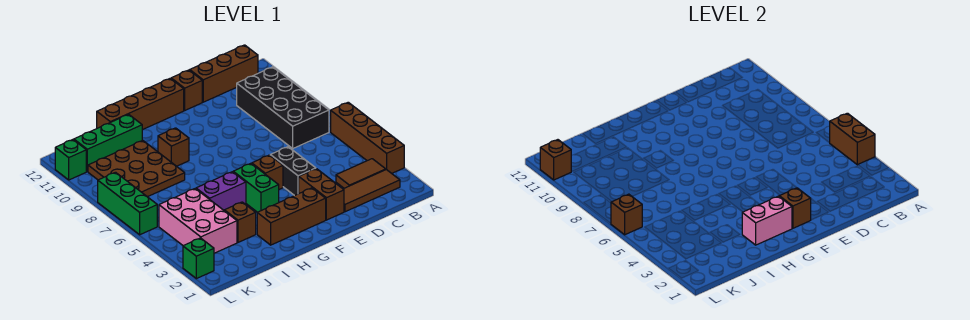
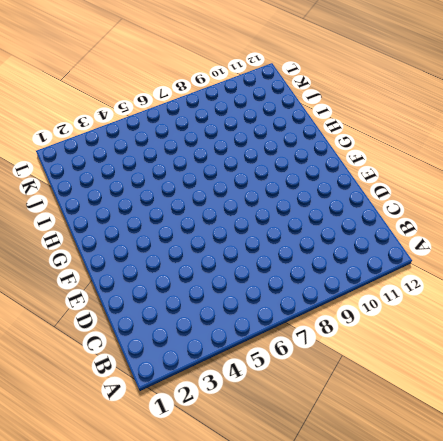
none -> brown 1x4 brick [331,102,404,173]
none -> brown 1x3 tile [344,170,400,212]
none -> brown 1x2 tile [336,159,386,188]

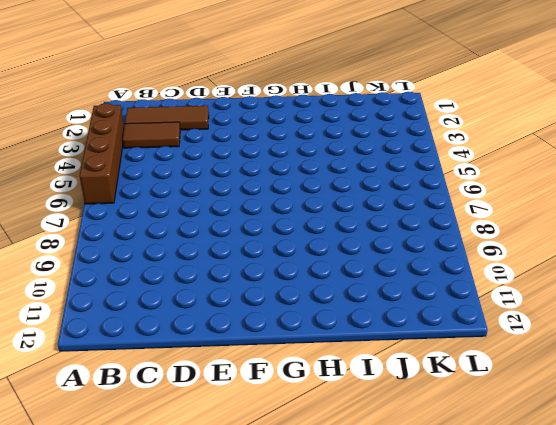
none -> black 2x4 brick [237,67,329,148]
none -> brown 1x3 brick [190,45,258,102]
none -> brown 1x2 brick [299,169,344,220]

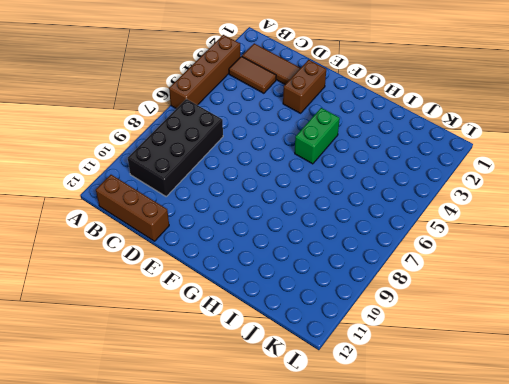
none -> black 1x2 brick [270,147,316,196]
none -> brown 1x1 brick [171,70,202,110]
none -> brown 1x3 brick [257,188,326,245]

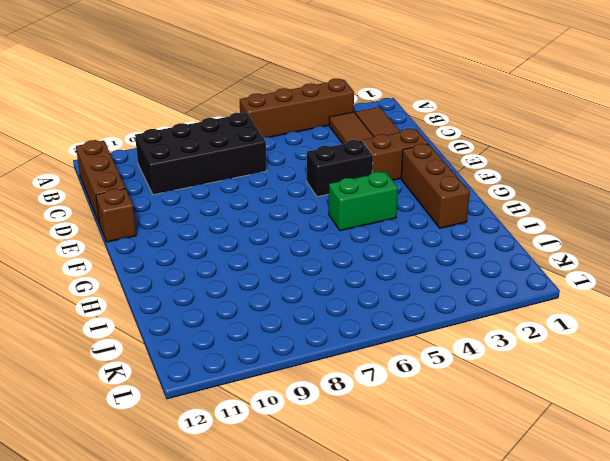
none -> brown 1x1 brick [252,155,283,189]
none -> brown 1x4 brick [97,78,184,130]
none -> purple 1x2 brick [196,172,246,210]

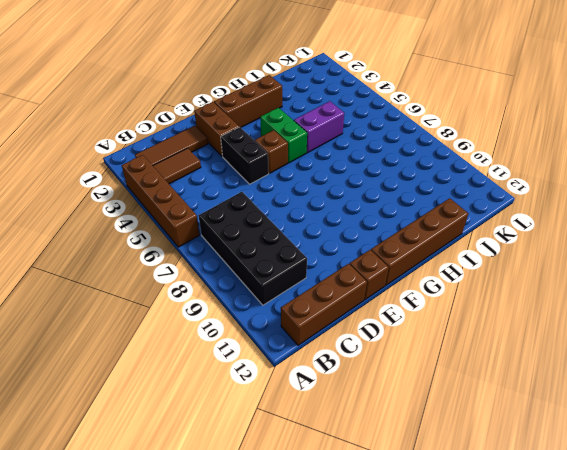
none -> brown 1x1 brick [158,128,189,166]
none -> brown 1x1 brick [224,202,256,242]
none -> brown 3x3 plate [88,140,185,197]

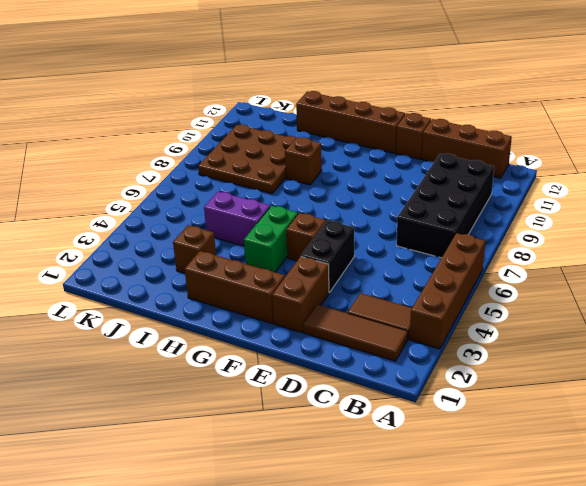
none -> green 1x3 brick [74,114,142,172]
none -> pink 2x3 brick [159,189,237,253]
none -> green 1x1 brick [183,238,214,279]

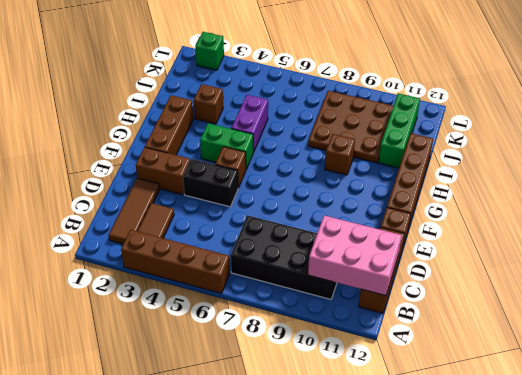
pink 2x3 brick [308,215,402,296] -> pink 2x3 brick moved to [159,189,237,253]
none -> green 1x3 brick [98,172,157,235]
none -> green 1x1 brick [55,140,86,180]
none -> brown 1x2 brick [830,113,875,165]

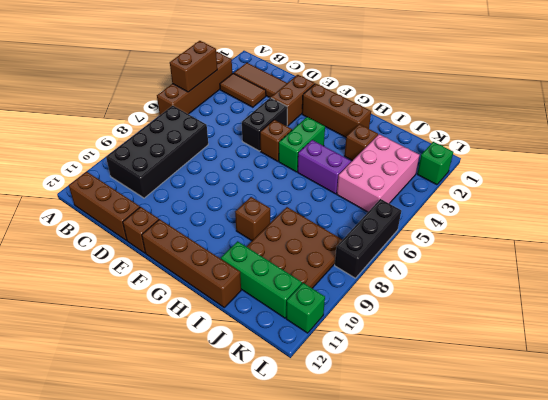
black 1x3 brick [335,199,401,278] -> green 1x3 brick [98,172,157,235]
none -> brown 1x1 brick [779,188,811,228]
none -> pink 1x2 brick [742,196,792,245]
none -> brown 1x1 brick [611,194,642,235]

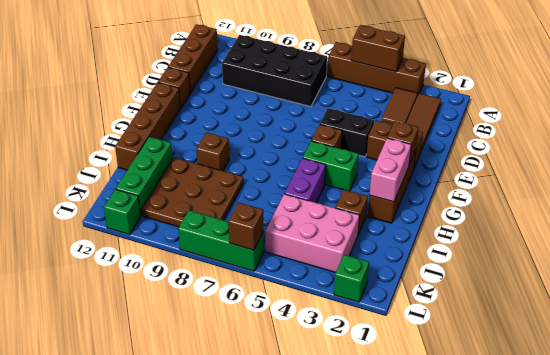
none -> brown 1x1 brick [540,140,571,180]

